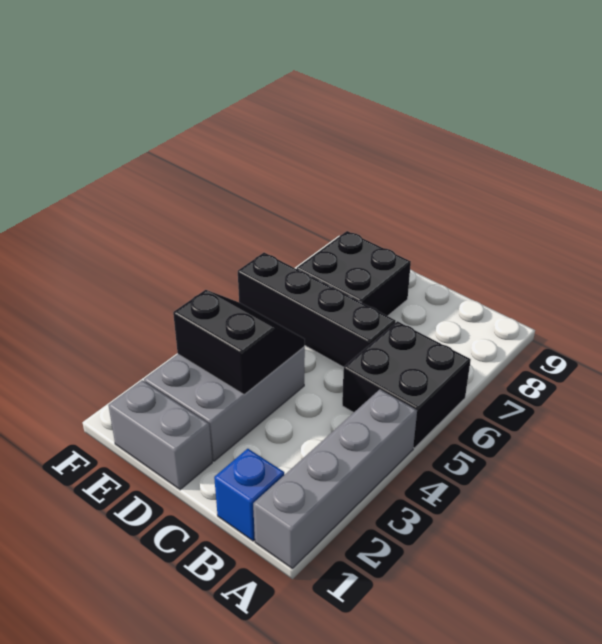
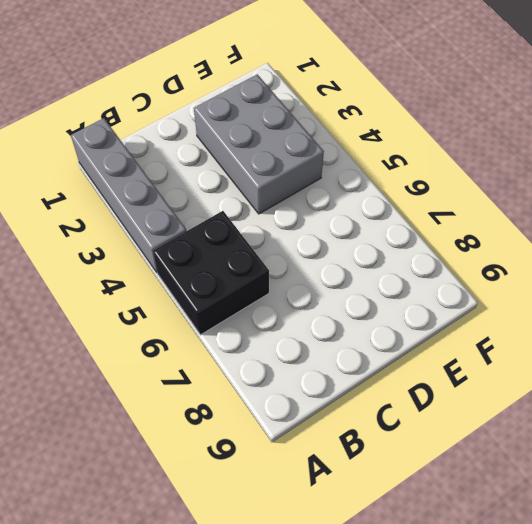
none -> blue 1x1 brick [214,449,284,541]
none -> black 1x4 brick [238,253,396,367]

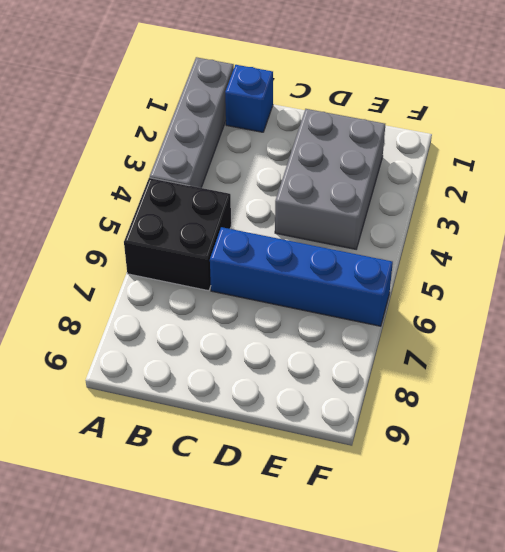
blue 1x4 brick [210,227,393,326] -> black 1x4 brick [238,253,396,367]
none -> grey 1x2 brick [108,380,212,490]
none -> black 2x2 brick [297,231,411,316]

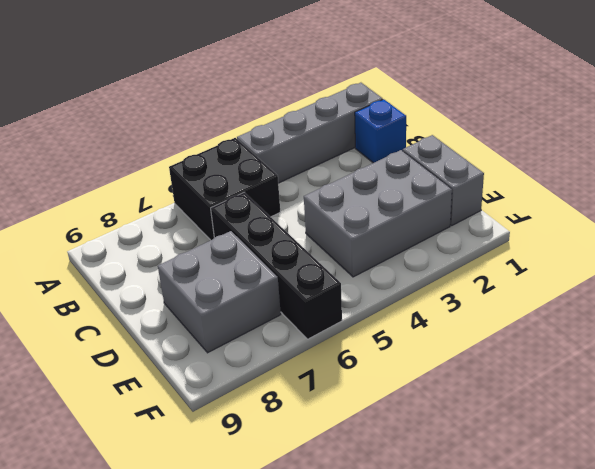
grey 2x2 brick [158,231,281,353] -> black 2x2 brick [297,231,411,316]
none -> black 2x2 slope [173,290,305,395]

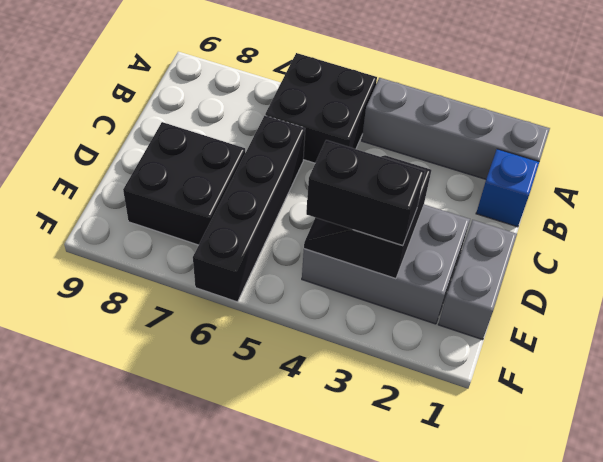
black 1x2 brick [306,140,425,246] -> none

